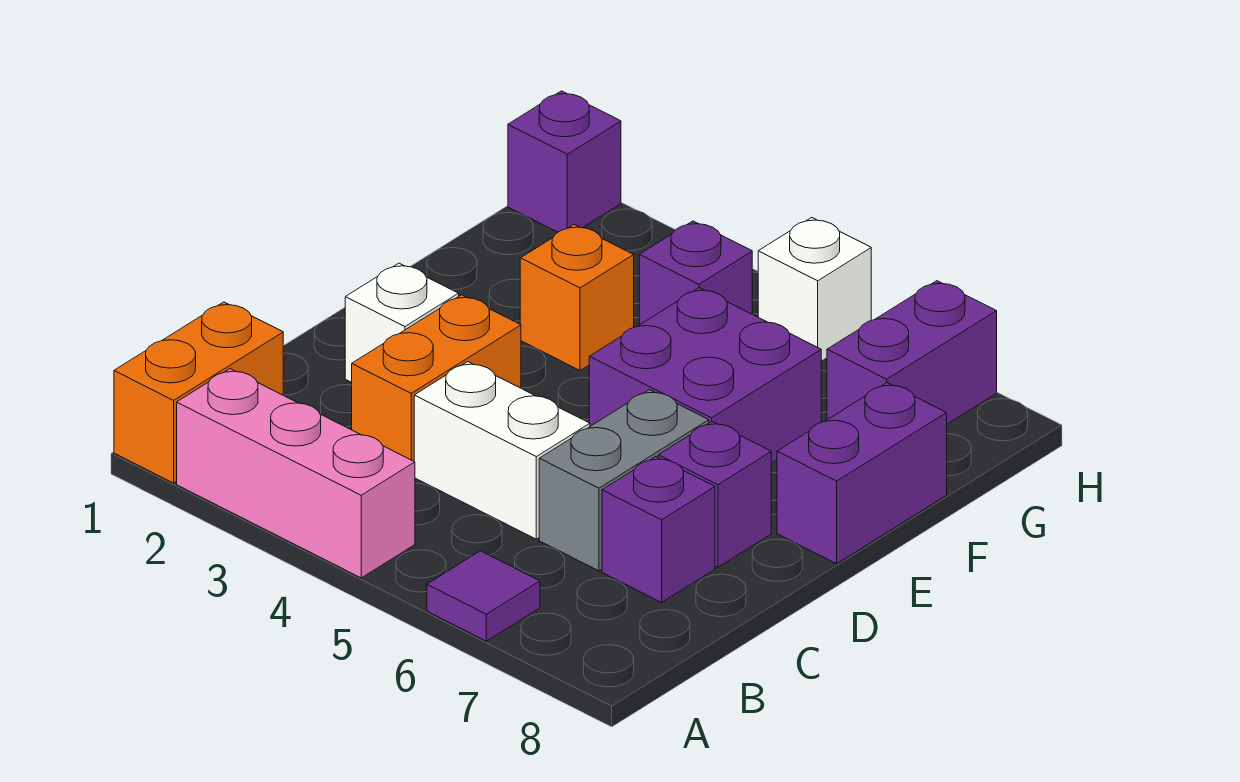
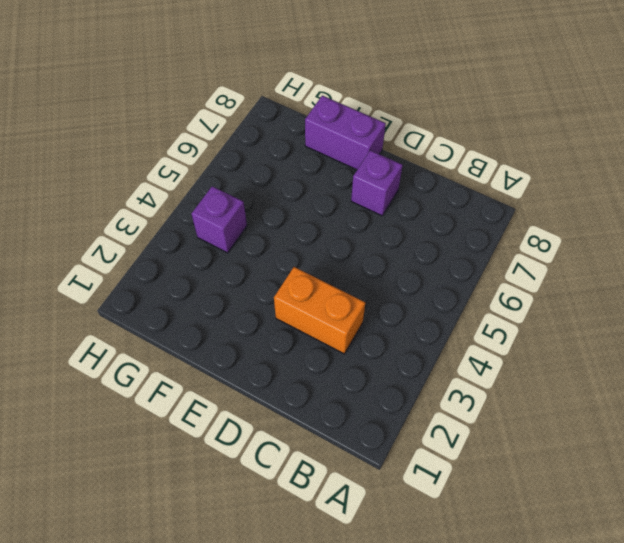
none -> orange 1x2 brick [114,302,283,483]
none -> pink 1x3 brick [177,369,415,578]
none -> purple 1x1 tile [427,551,540,641]

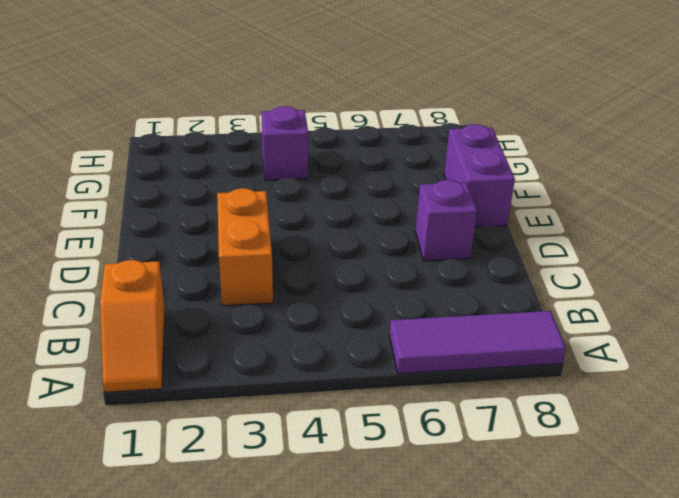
orange 1x2 slope [100,260,165,392] -> orange 1x2 brick [114,302,283,483]
purple 1x3 tile [389,311,566,374] -> purple 1x1 tile [427,551,540,641]
none -> pink 1x3 brick [177,369,415,578]
none -> white 1x2 brick [414,362,590,539]
none -> grey 1x2 brick [539,390,709,571]

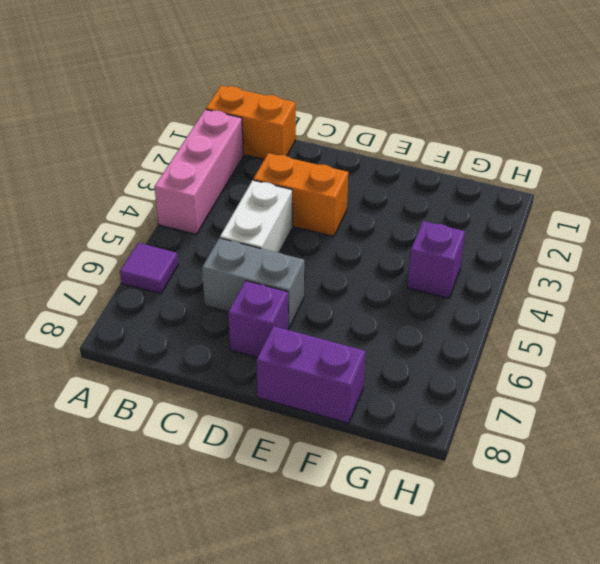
none -> purple 1x1 brick [602,457,715,602]
none -> white 1x1 brick [345,263,459,382]
none -> purple 2x2 brick [589,288,821,463]

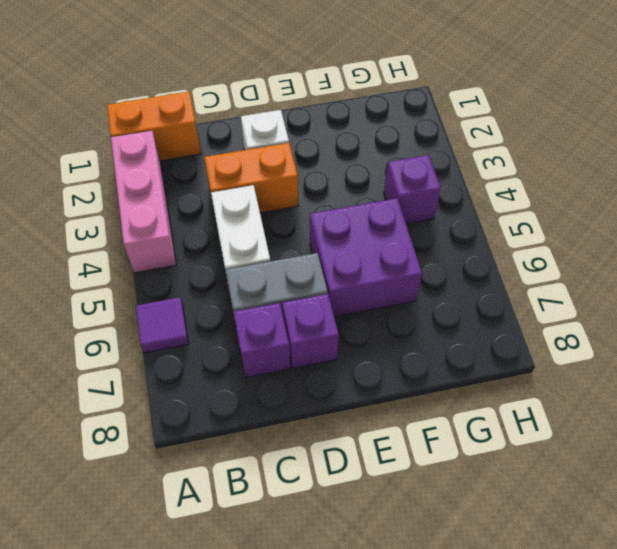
none -> purple 1x2 brick [777,383,947,564]
none -> orange 1x1 brick [520,225,634,370]
none -> purple 1x2 brick [827,281,997,424]

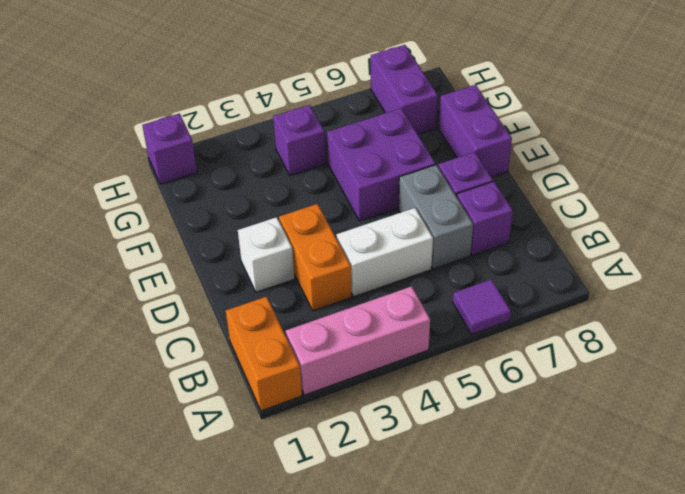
none -> orange 1x1 brick [520,225,634,370]
none -> white 1x1 brick [758,218,871,361]

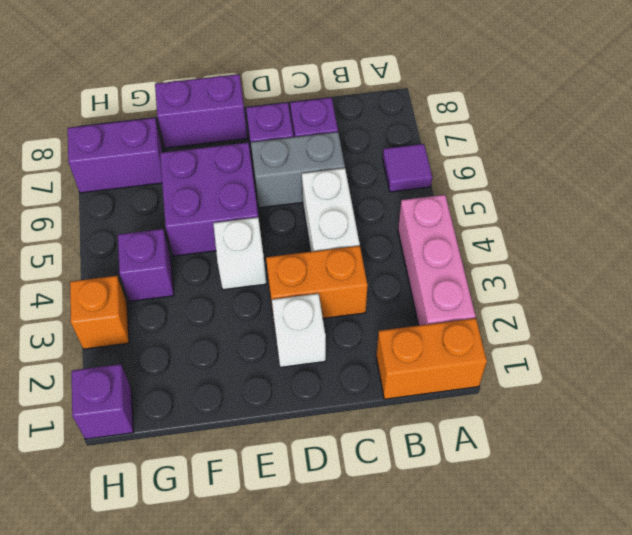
white 1x1 brick [213,217,266,290] -> white 1x1 brick moved to [758,218,871,361]
orange 1x1 brick [70,276,129,349] -> orange 1x1 brick moved to [520,225,634,370]

